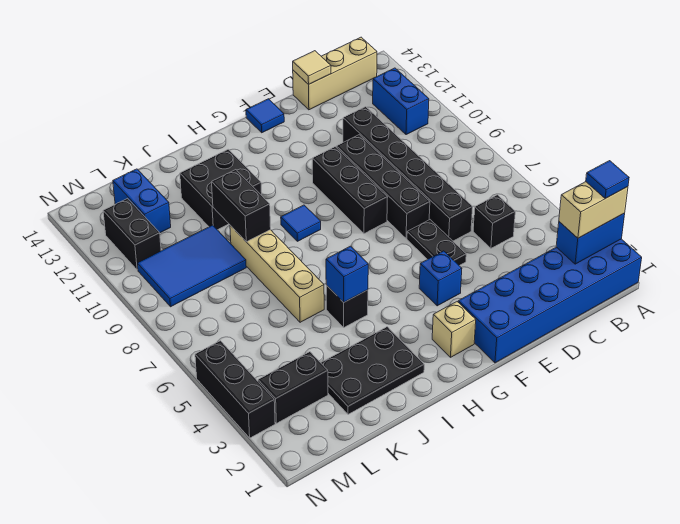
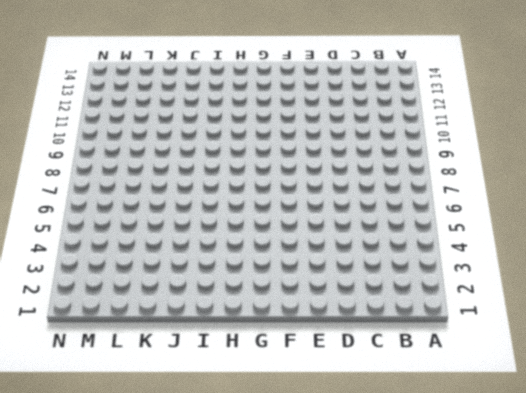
none -> blue 2x6 brick [458,239,642,363]
none -> blue 1x2 brick [373,68,429,135]
none -> tan 1x3 brick [293,37,377,110]

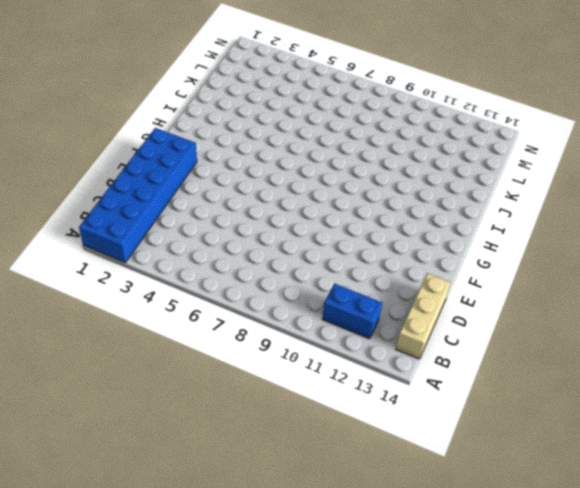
none -> black 1x1 brick [473,195,515,248]
none -> black 1x6 brick [343,107,473,241]
none -> black 1x2 plate [407,220,466,266]

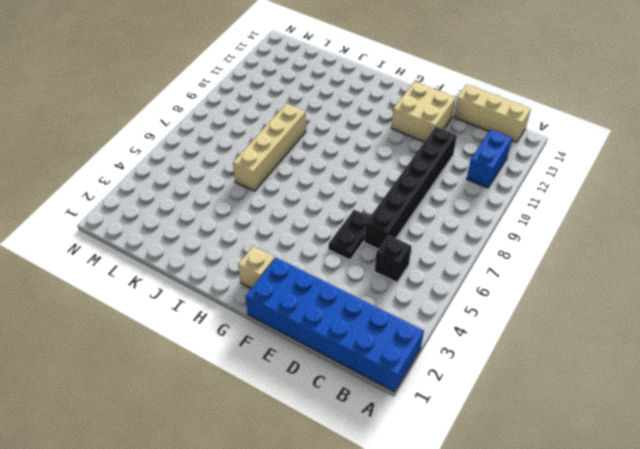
tan 2x2 brick [391,82,455,142] -> none
none -> black 1x4 brick [336,135,430,239]
none -> blue 1x1 brick [419,251,462,306]
none -> black 1x3 brick [312,147,388,234]

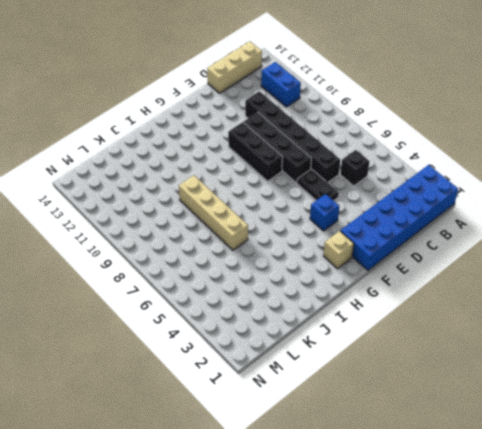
none -> blue 1x1 tile [246,99,284,133]
none -> blue 1x1 tile [281,205,321,241]
none -> black 2x3 plate [321,327,424,414]

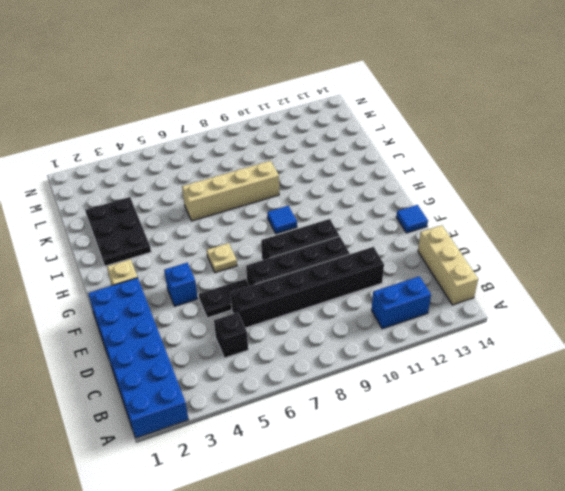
tan 1x1 plate [207,243,237,273] -> none
none -> black 1x1 brick [326,285,368,327]
none -> black 2x2 brick [180,149,262,230]
none -> blue 2x3 tile [137,225,246,307]

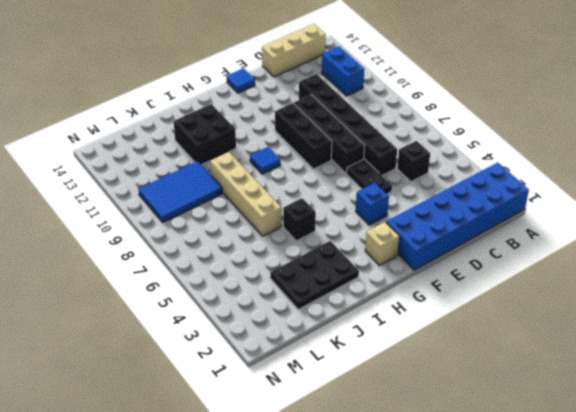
none -> black 1x2 brick [258,352,328,423]
none -> blue 1x2 brick [113,169,171,233]
none -> black 1x2 brick [103,198,161,270]

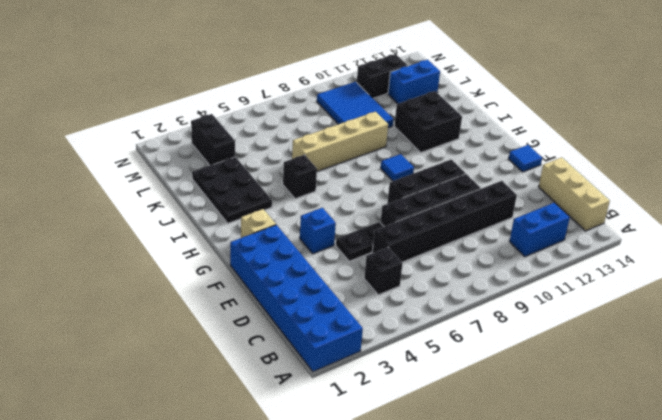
none -> black 1x3 brick [195,341,275,438]
none -> blue 1x2 brick [556,213,625,264]
none -> tan 1x1 tile [293,51,331,84]

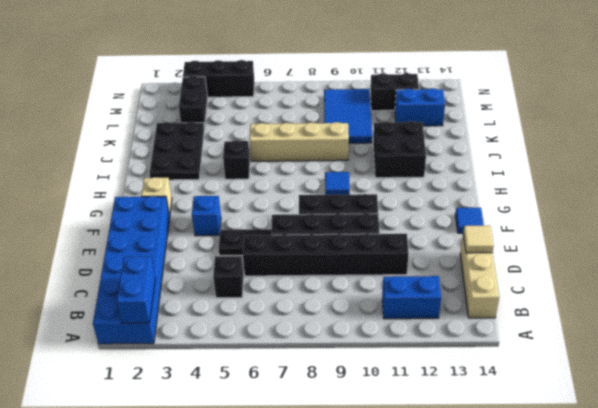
none -> blue 1x1 brick [326,246,368,302]
none -> black 1x2 brick [212,170,271,242]
none -> tan 1x2 brick [559,182,628,238]

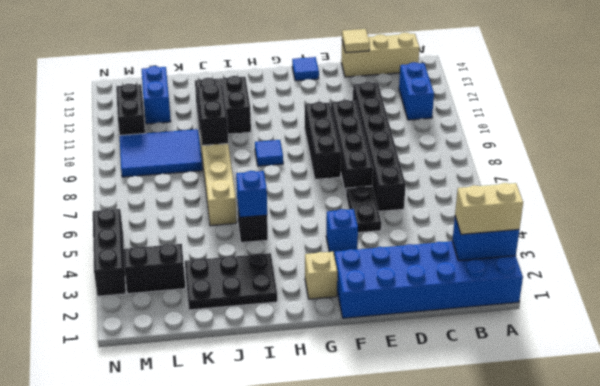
none -> black 1x1 brick [473,195,515,248]
none -> blue 1x1 tile [586,161,629,198]

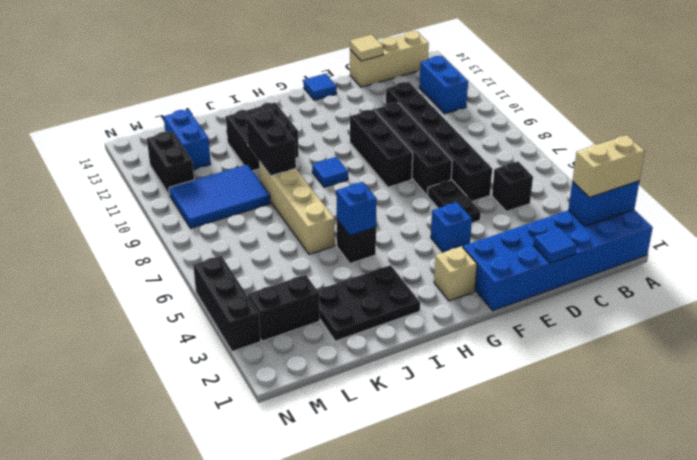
blue 1x1 tile [533,228,577,263] -> blue 1x1 tile moved to [586,161,629,198]

